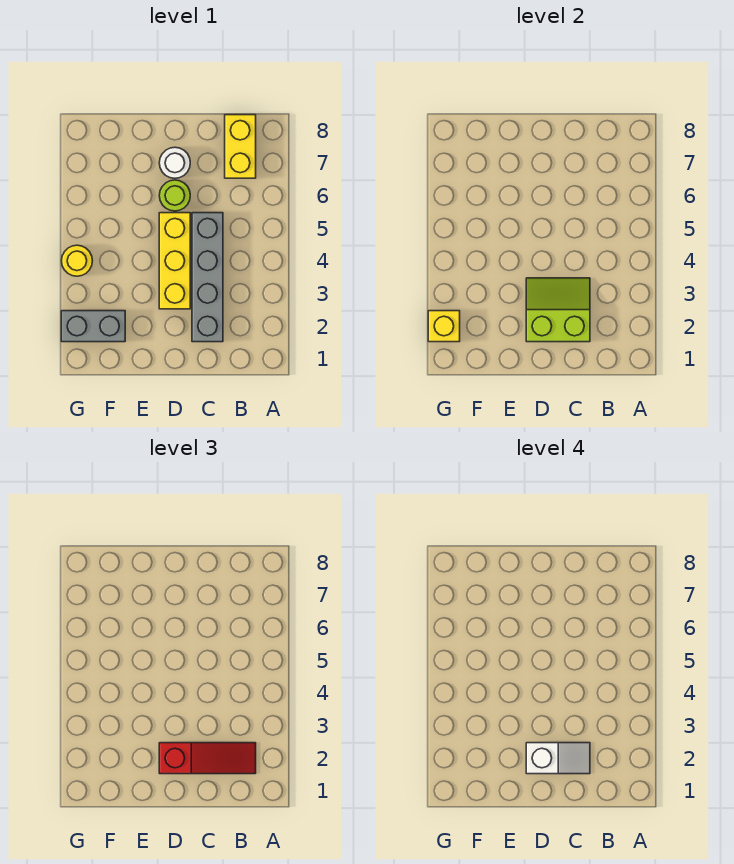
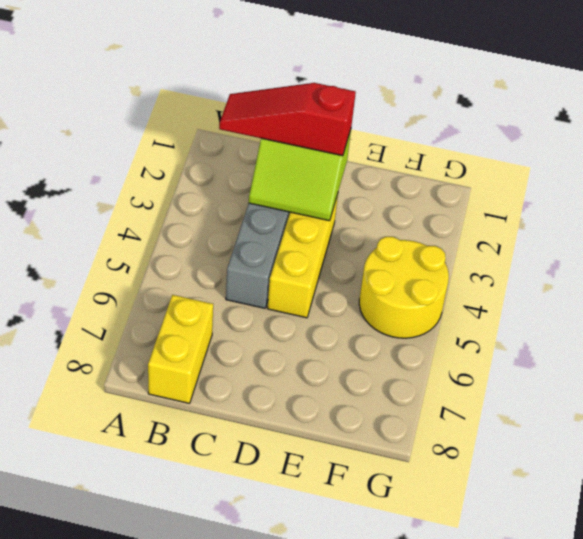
yellow 2x2 round brick [359,237,449,338] -> yellow 1x1 round brick [62,245,92,276]
none -> lime 1x1 round brick [159,180,190,211]
none -> white 1x1 round brick [159,147,190,178]

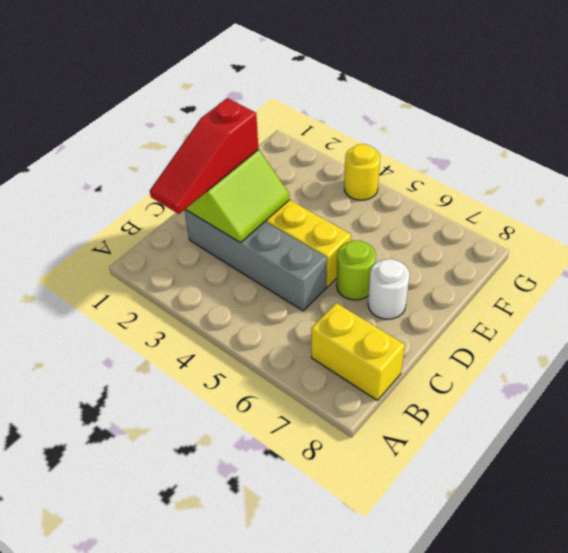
none -> grey 1x2 brick [61,311,125,342]
none -> yellow 1x1 brick [428,311,460,342]

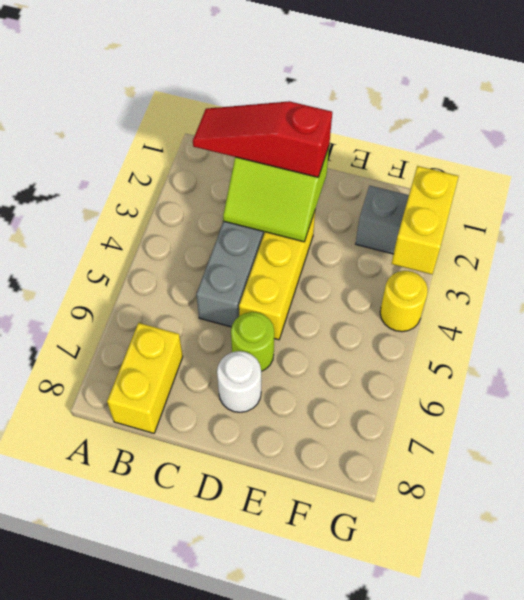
yellow 1x2 brick [392,166,459,275] -> yellow 1x1 brick [428,311,460,342]
none -> white 1x2 slope [526,743,590,774]

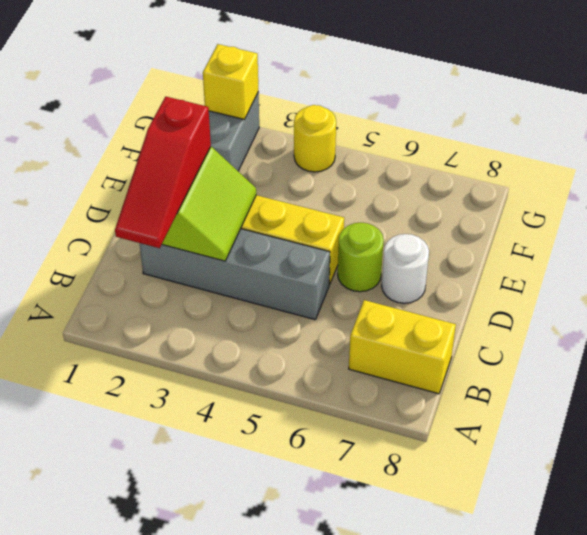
none -> white 1x2 slope [526,743,590,774]

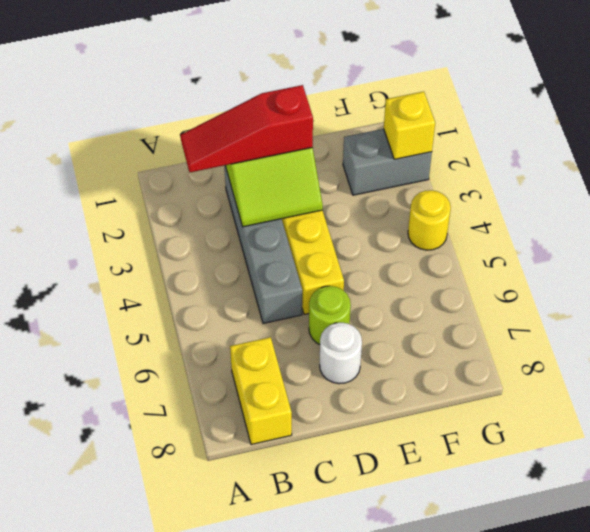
none -> white 1x2 slope [526,743,590,774]

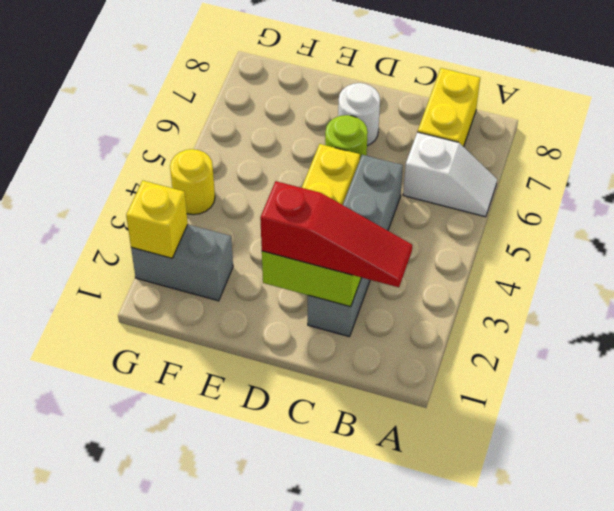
white 1x2 slope [403,132,497,217] -> white 1x2 slope moved to [526,743,590,774]

